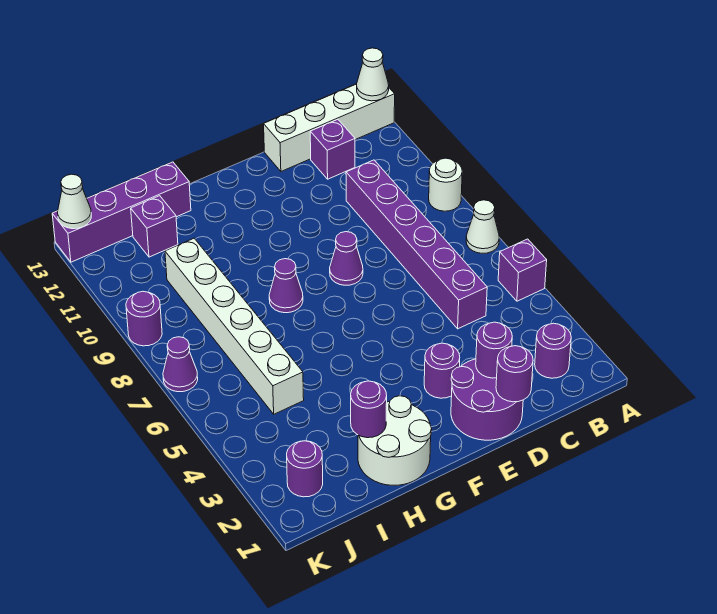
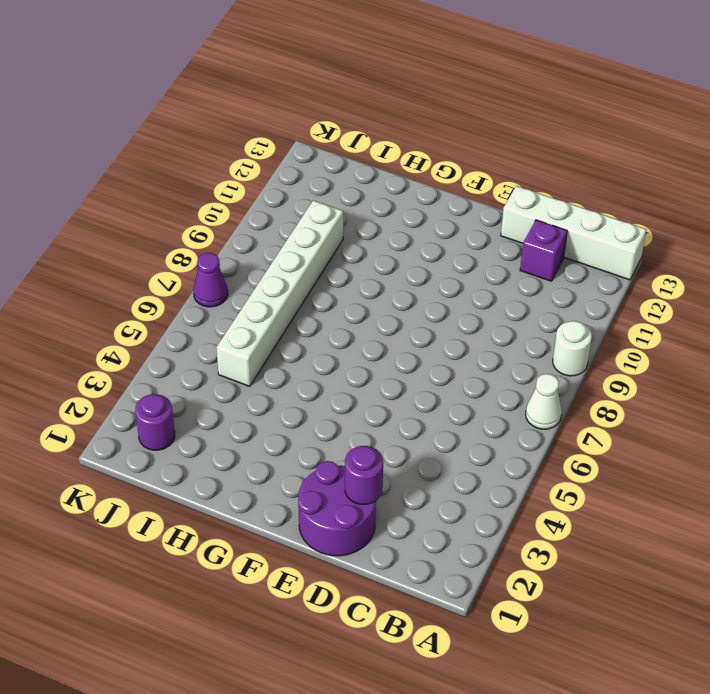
none -> purple 1x1 brick [498,239,547,301]
none -> purple 1x1 round brick [535,323,571,378]
none -> purple 1x6 brick [346,160,487,329]

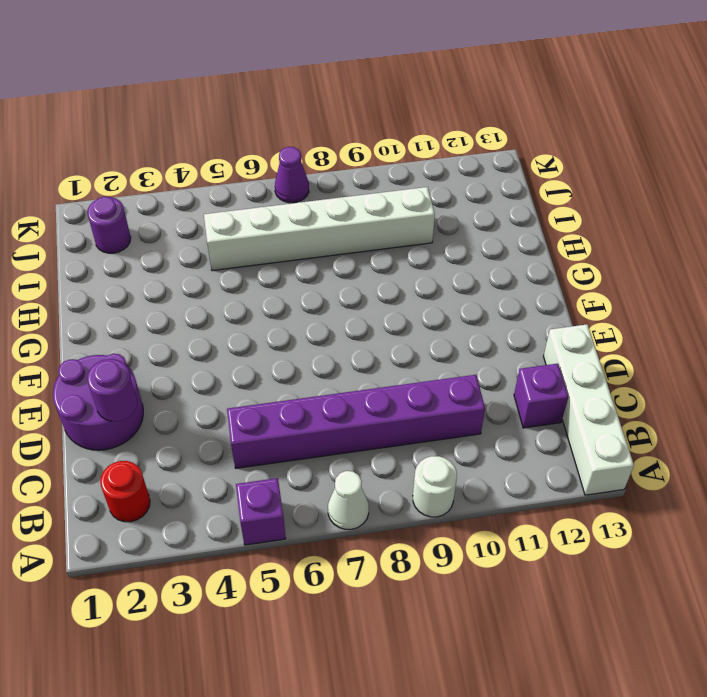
red 1x1 round brick [100,461,150,522] -> purple 1x1 round brick [535,323,571,378]
none -> purple 1x1 round brick [424,343,460,398]
none -> purple 1x1 cone [330,232,363,285]
none -> white 2x2 round brick [358,396,432,485]

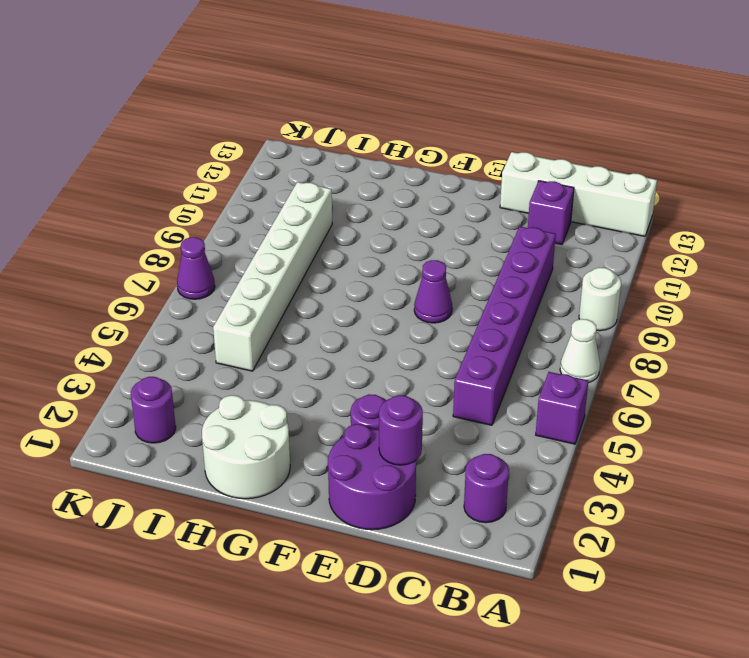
none -> purple 1x1 cone [269,259,303,313]
none -> purple 1x4 brick [52,162,191,262]
none -> purple 1x1 brick [131,196,178,257]

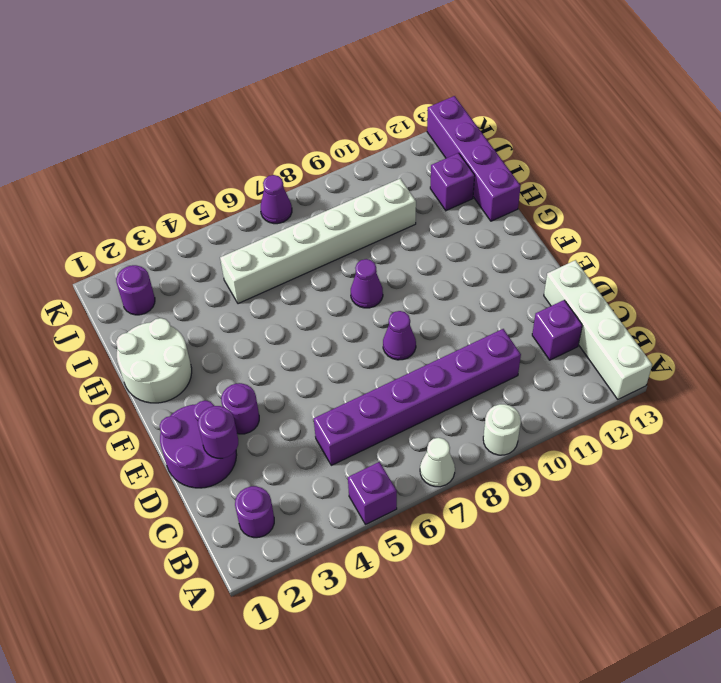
none -> purple 1x1 round brick [126,291,162,346]
none -> white 1x1 cone [357,48,389,101]
none -> purple 1x1 round brick [496,346,533,402]

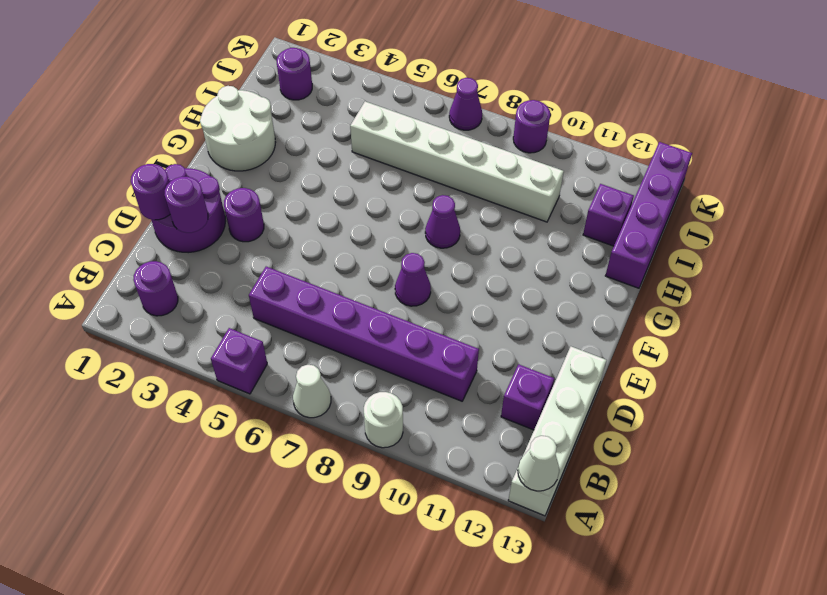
none -> purple 1x1 round brick [351,381,387,438]
none -> white 1x1 cone [58,174,91,229]

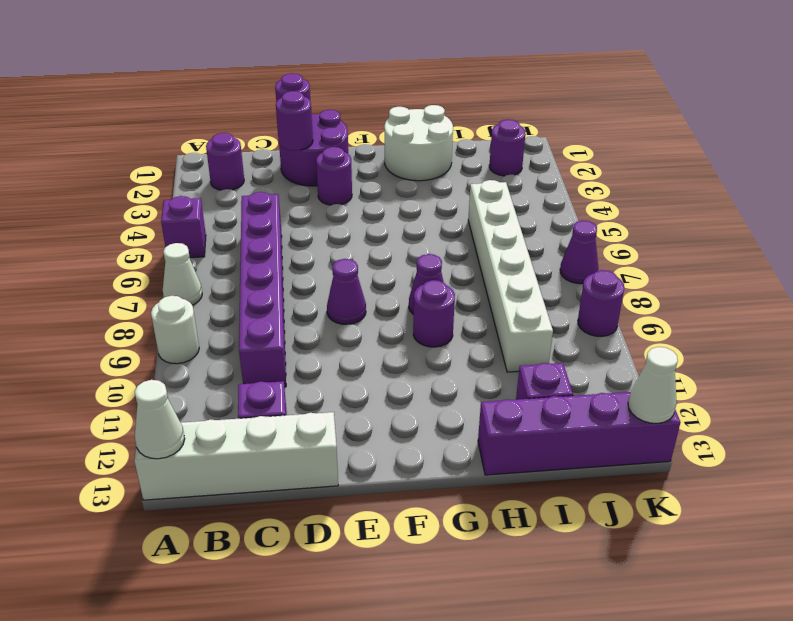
purple 1x1 round brick [413,280,455,347] -> purple 1x1 round brick moved to [351,381,387,438]

